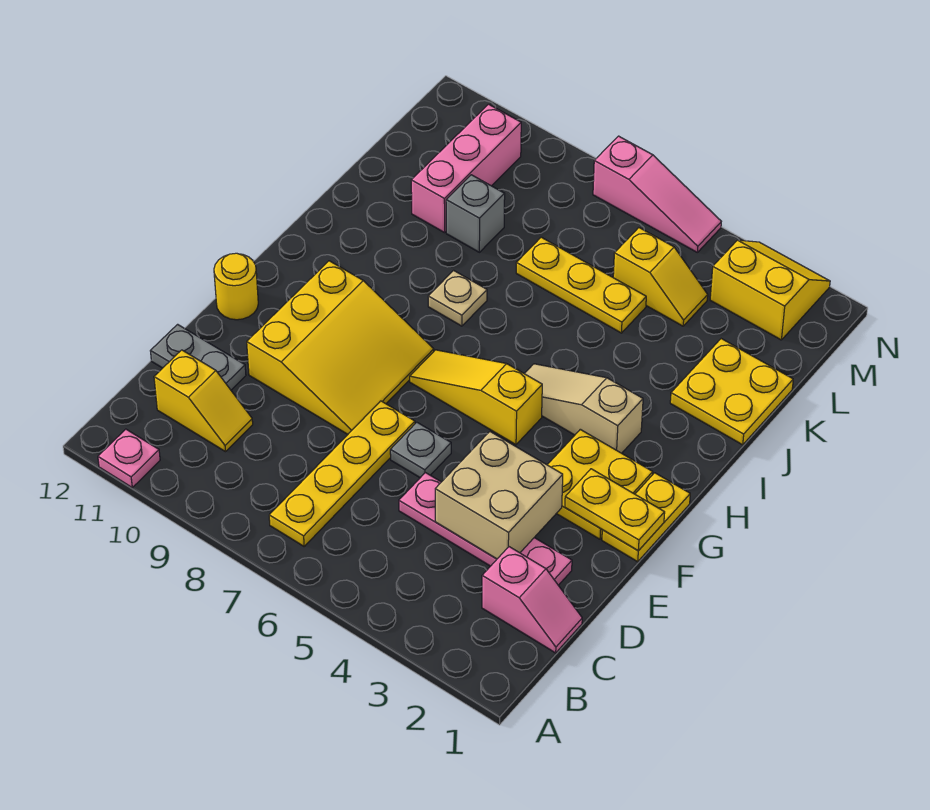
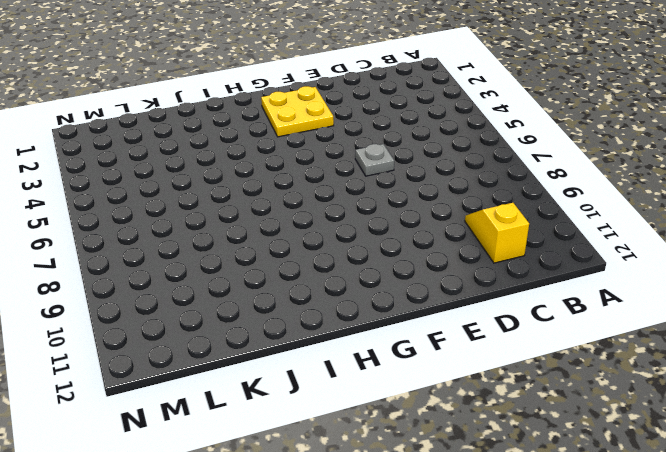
none -> pink 1x1 plate [98,429,160,487]
none -> yellow 1x4 plate [269,401,415,546]
none -> pink 1x2 slope [482,547,582,653]

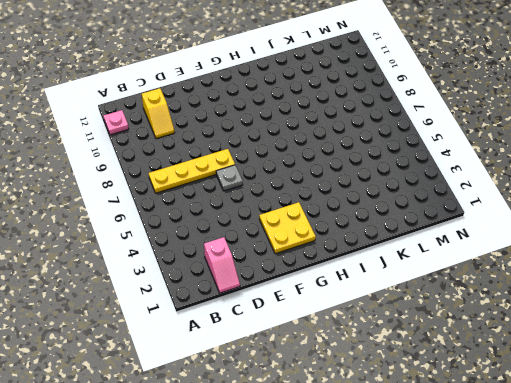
none -> pink 1x4 plate [399,473,572,585]
none -> grey 1x2 plate [151,324,246,390]
none -> yellow 3x3 slope [247,261,434,434]

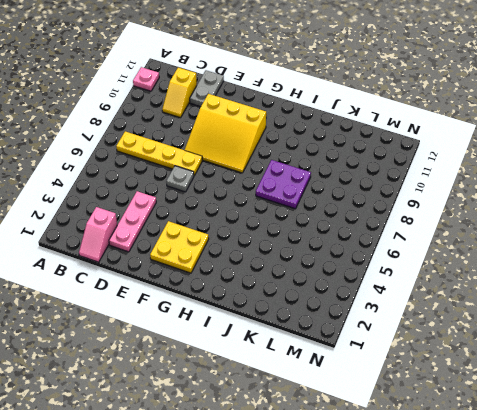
pink 1x3 plate [109,191,156,252] -> pink 1x4 plate [399,473,572,585]
purple 2x2 plate [256,160,311,209] -> tan 1x1 plate [428,270,487,326]
none -> yellow 1x2 plate [602,473,690,562]
none -> yellow 1x1 round brick [214,253,258,320]
none -> yellow 1x3 slope [410,350,542,445]

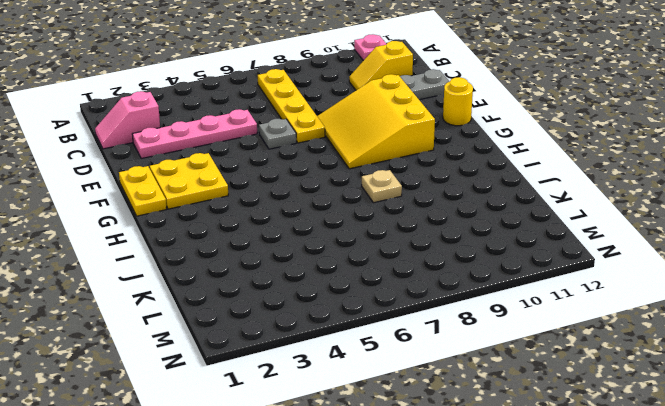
none -> yellow 1x3 slope [410,350,542,445]
none -> tan 1x3 slope [524,364,643,453]
none -> yellow 2x2 plate [670,339,793,445]

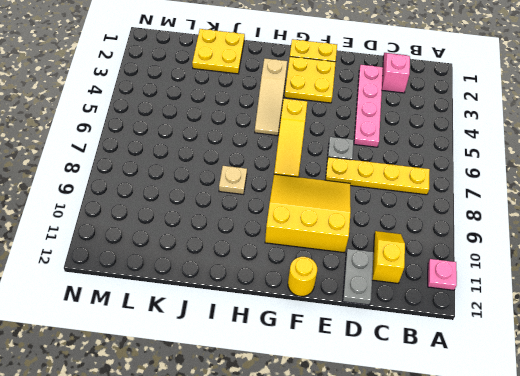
none -> yellow 1x3 plate [516,237,646,333]
none -> grey 1x1 brick [446,175,505,252]
none -> pink 1x3 brick [411,104,521,233]

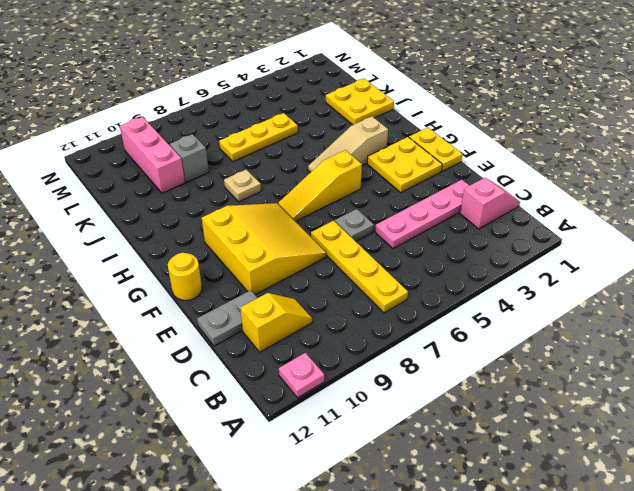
none -> yellow 1x2 slope [613,228,708,326]
none -> yellow 2x2 slope [710,240,830,340]
none -> pink 1x3 slope [593,136,721,252]

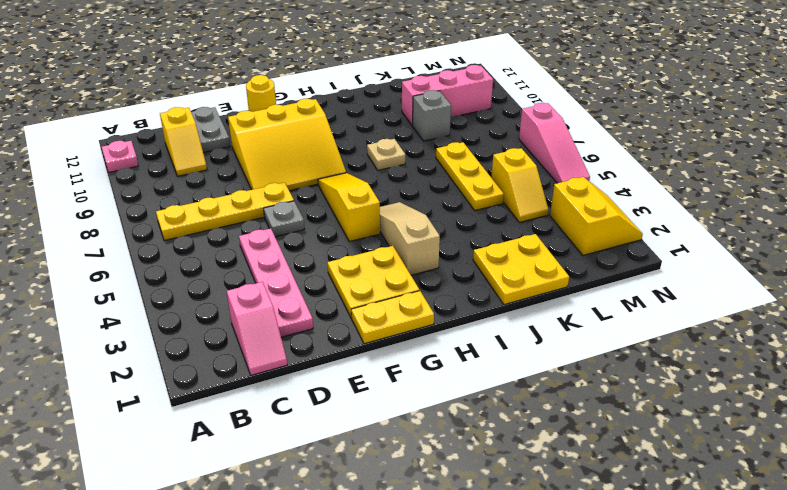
none -> tan 2x2 brick [435,432,563,559]
none -> yellow 1x2 plate [565,469,665,551]

